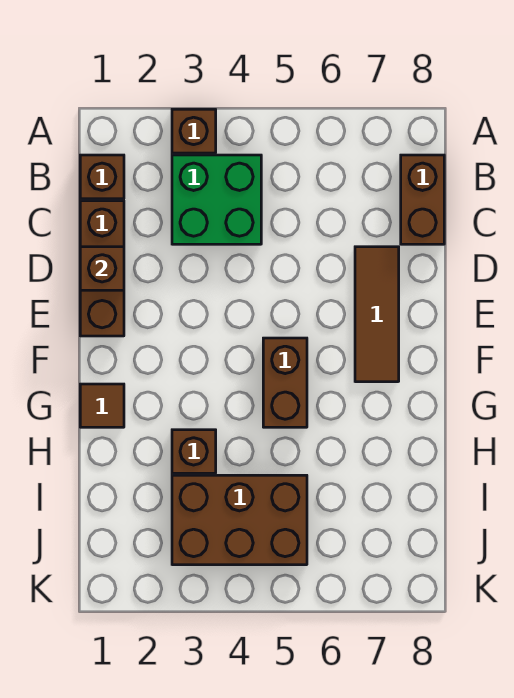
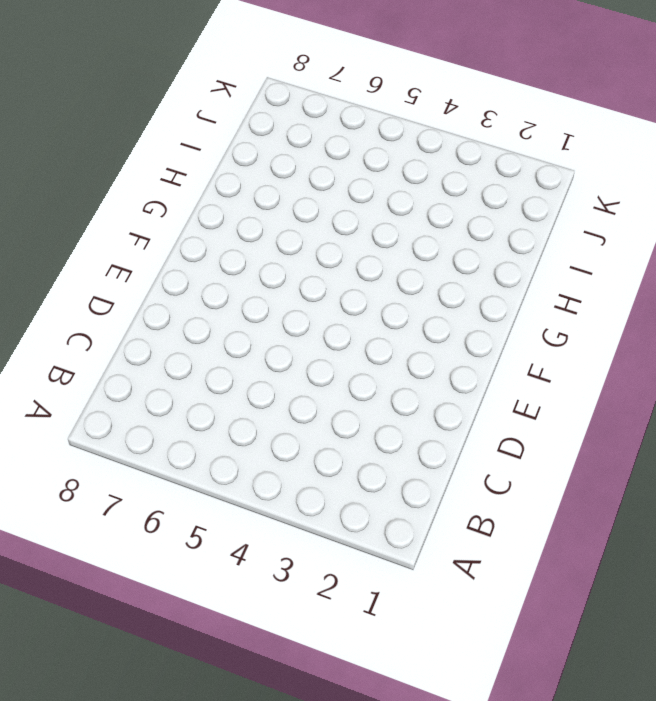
none -> brown 1x1 brick [172,109,216,153]
none -> brown 1x1 brick [80,155,124,199]

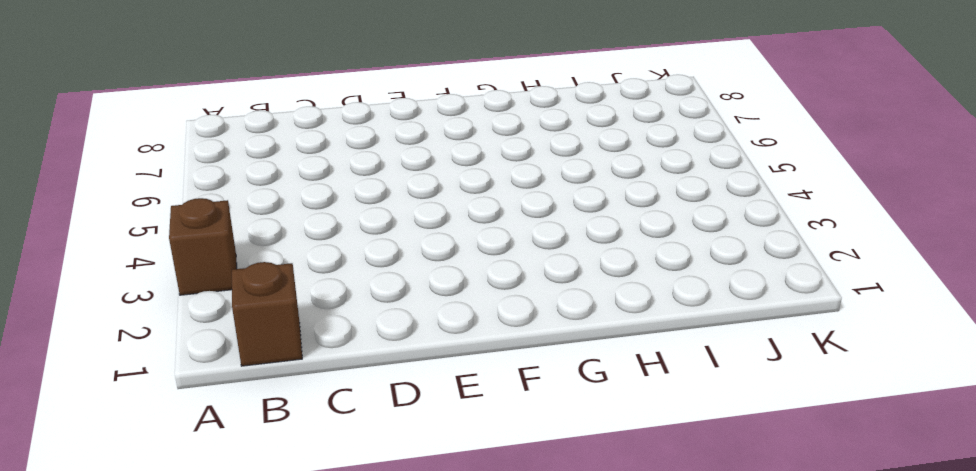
none -> green 2x2 brick [172,155,261,244]
none -> brown 1x2 brick [401,155,444,244]

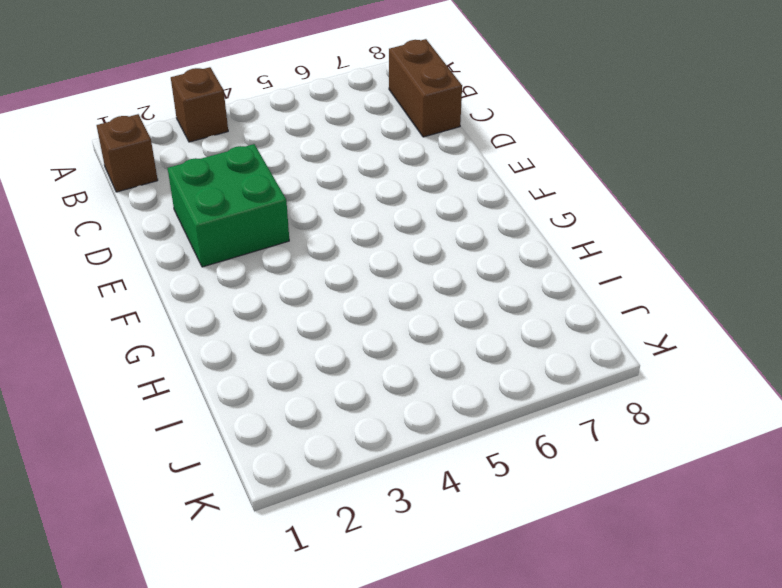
green 2x2 brick [168,144,289,267] -> green 2x2 brick moved to [172,155,261,244]
none -> brown 1x3 brick [80,201,124,336]
none -> brown 1x3 tile [355,247,399,382]

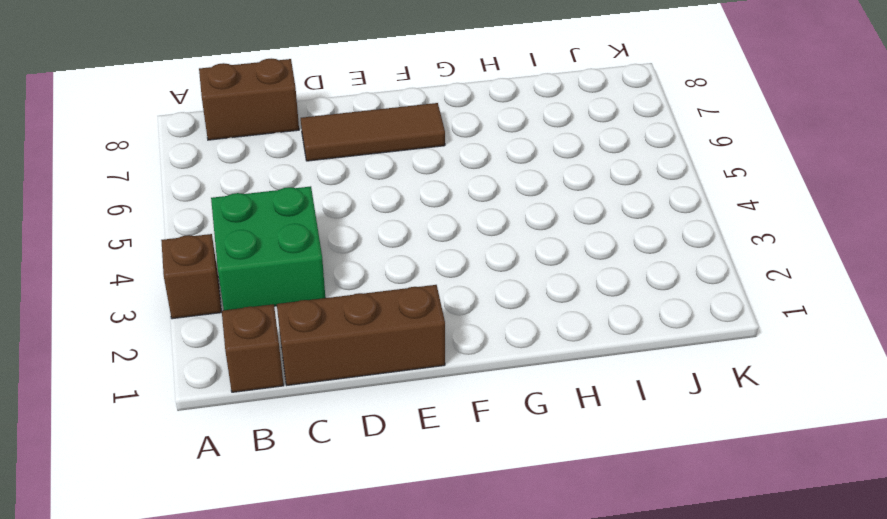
none -> brown 1x2 brick [263,338,307,427]
none -> brown 1x1 tile [80,384,124,427]

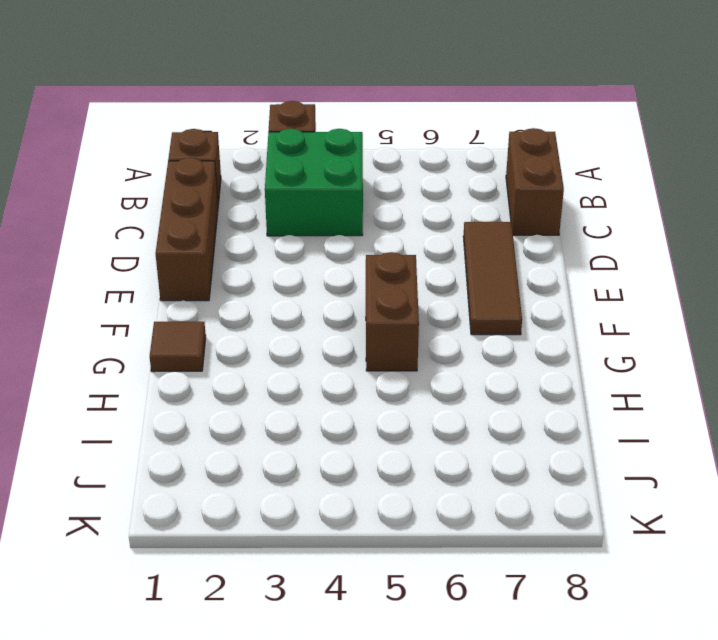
none -> brown 1x1 brick [172,430,216,473]
none -> brown 2x3 brick [172,475,307,565]

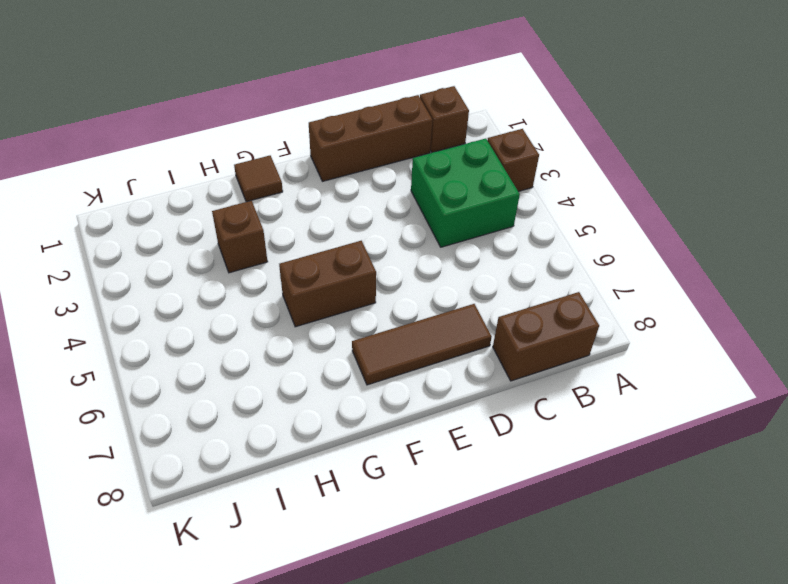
none -> brown 2x3 brick [172,475,307,565]
none -> brown 1x1 brick [80,247,124,290]

